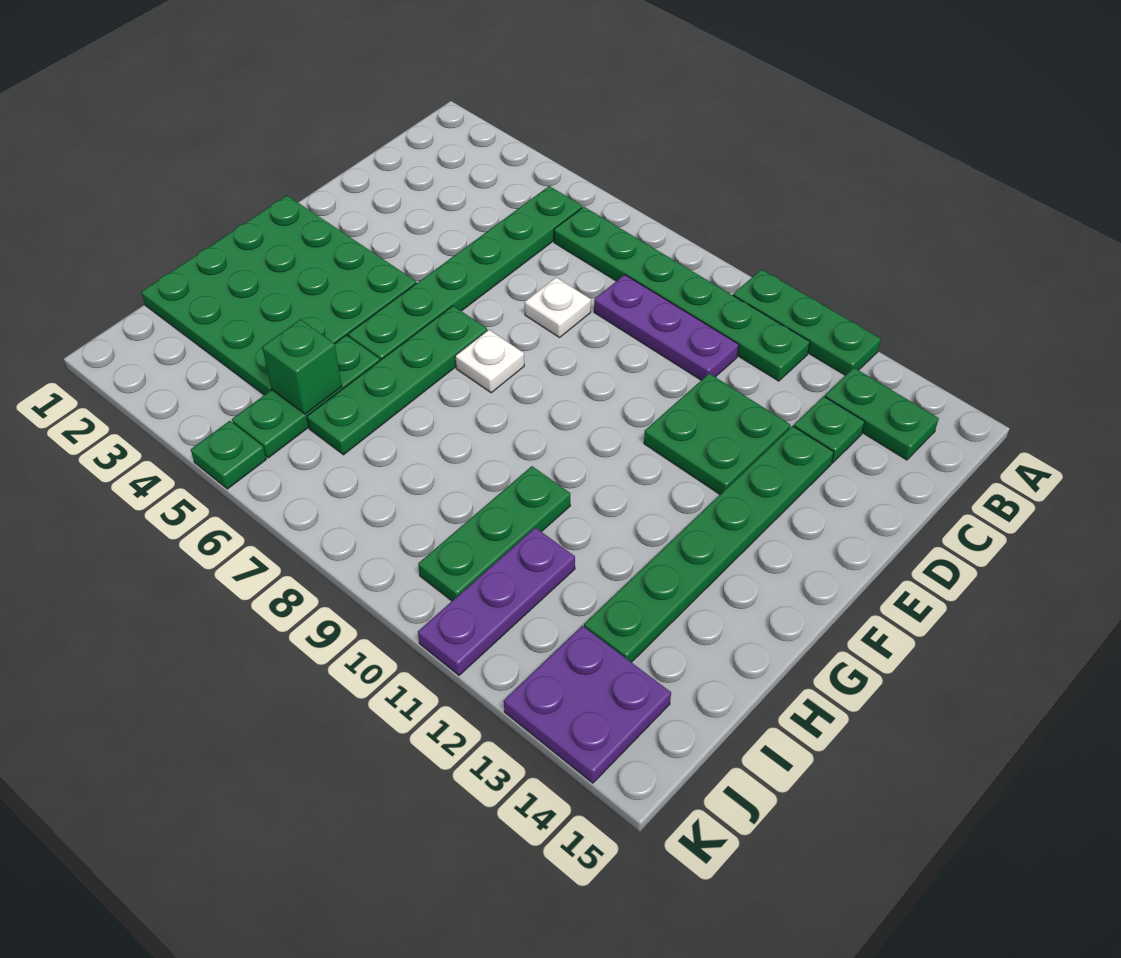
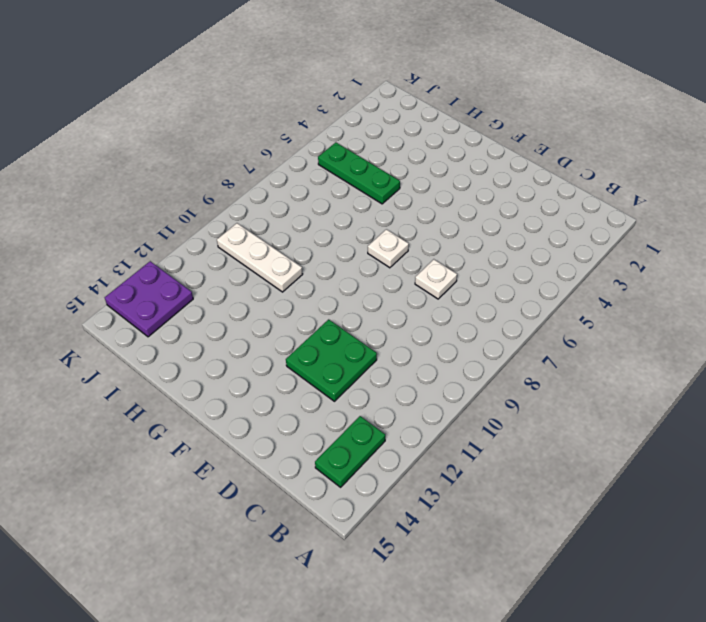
white 1x3 plate [217,223,303,292] -> green 1x3 plate [418,466,570,601]
none -> green 1x3 plate [733,269,881,375]
none -> green 1x6 plate [348,186,582,360]
none -> green 1x6 plate [554,207,810,381]

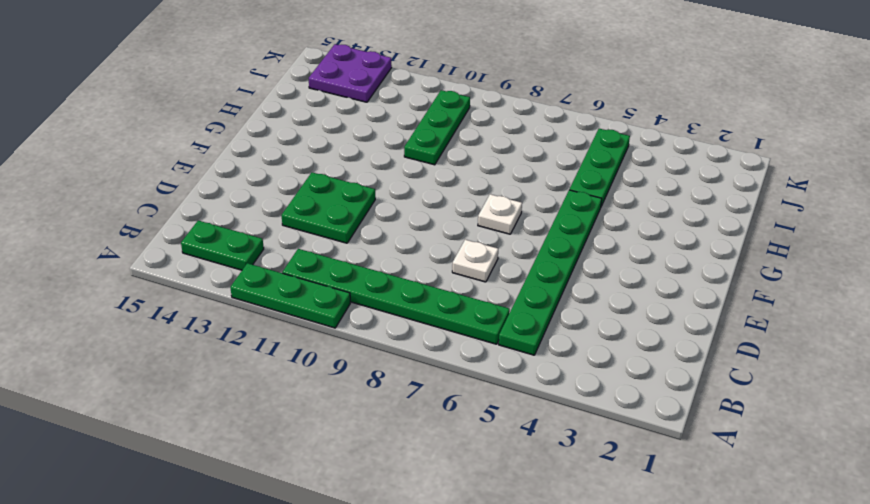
none -> purple 1x3 plate [594,275,739,380]
none -> green 1x1 plate [794,396,865,463]
none -> green 1x6 plate [584,426,834,662]

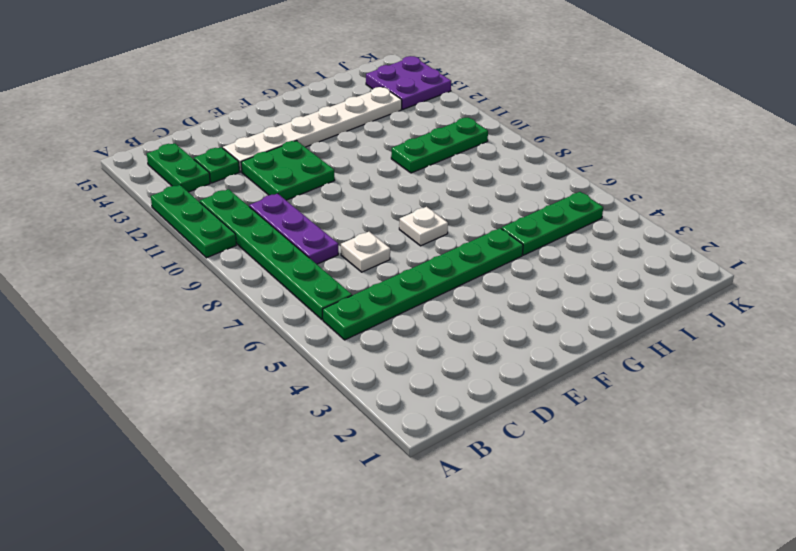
white 1x6 plate [223,87,402,172] -> green 1x6 plate [584,426,834,662]
none -> green 4x4 plate [141,196,416,395]
none -> green 1x4 plate [307,306,487,455]
none -> purple 1x3 plate [418,528,575,675]

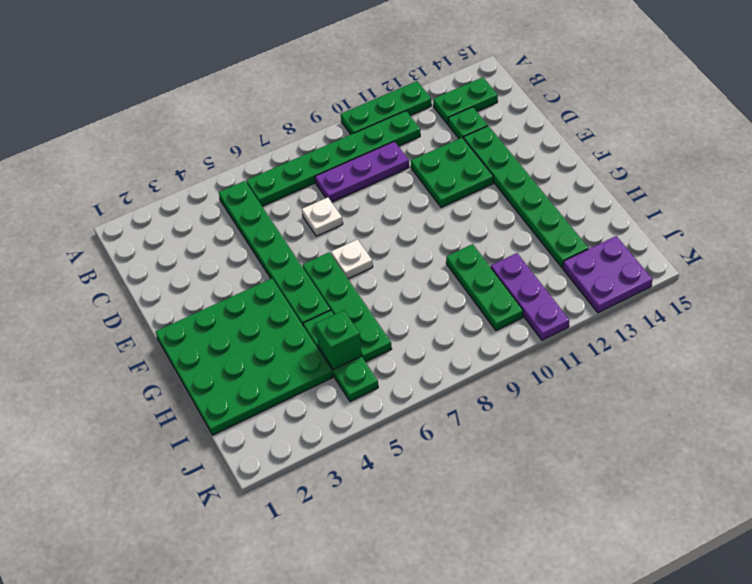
none -> green 1x1 plate [191,421,266,489]

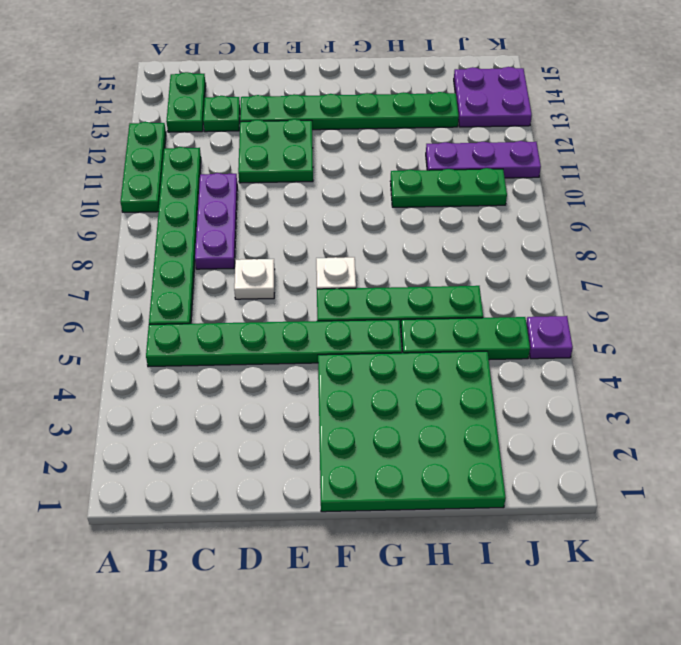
purple 1x1 plate [526,316,573,359] -> green 1x1 plate [191,421,266,489]
none -> green 1x1 brick [262,319,342,414]

